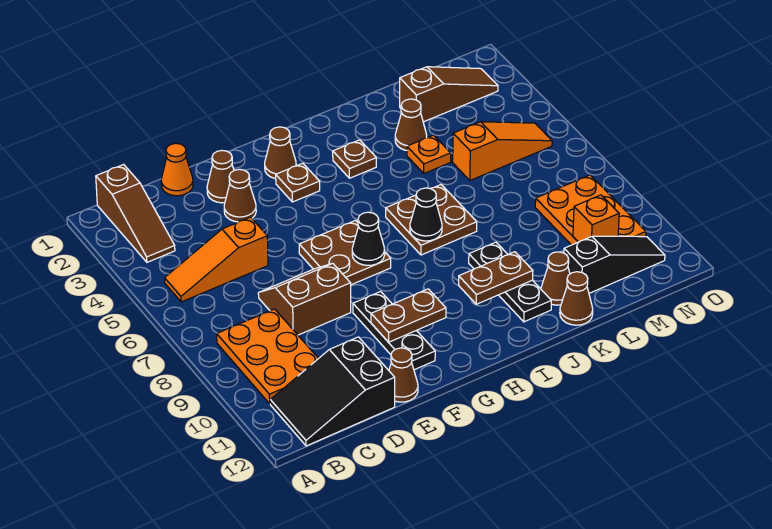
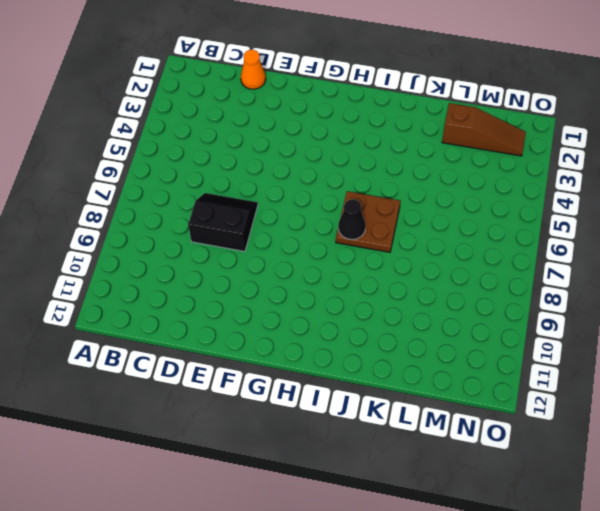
black 2x2 slope [188,193,258,251] -> brown 2x2 slope [258,263,351,335]
none -> brown 1x3 slope [96,165,175,262]
none -> orange 1x3 slope [165,217,268,302]
none -> orange 2x3 plate [217,309,319,404]

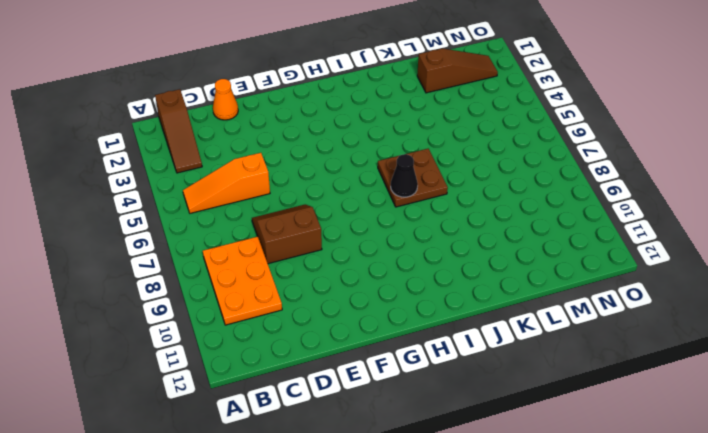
none -> black 2x3 slope [270,337,395,446]
none -> brown 1x1 cone [207,151,234,203]
none -> brown 1x1 cone [224,169,256,222]

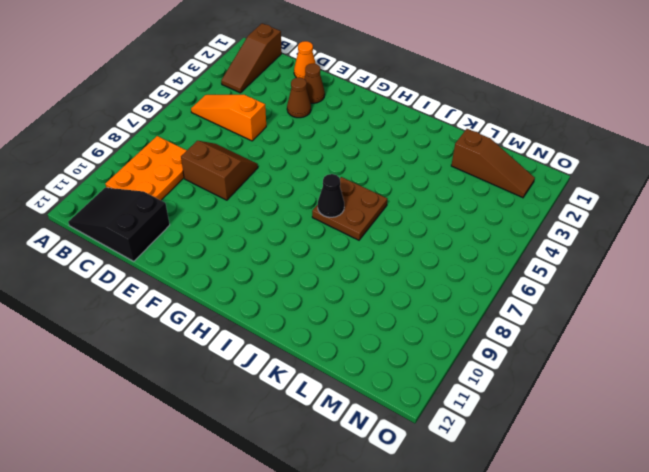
none -> brown 1x1 cone [389,348,418,402]
none -> brown 2x2 plate [299,220,391,285]
none -> black 1x3 plate [353,292,435,370]

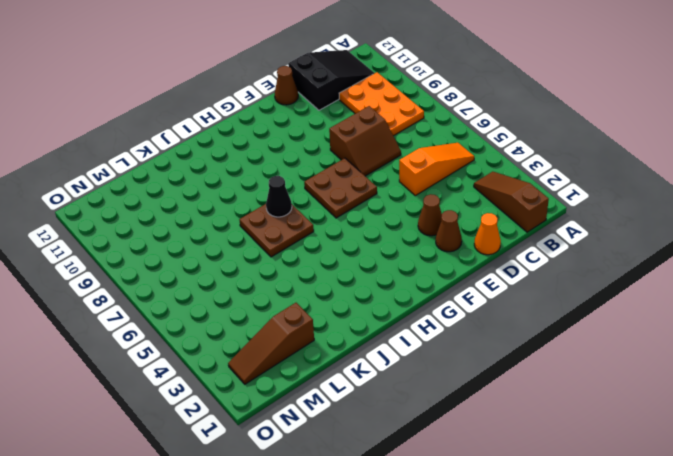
none -> black 1x3 plate [353,292,435,370]
none -> brown 1x1 cone [265,127,296,179]
none -> brown 1x1 plate [276,163,320,202]

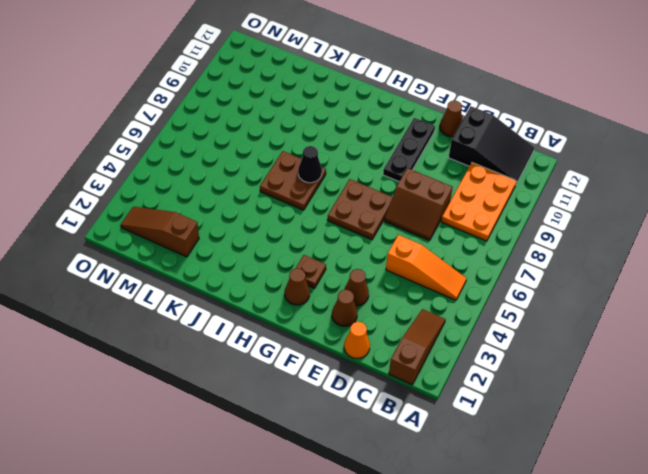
none -> brown 1x1 plate [333,140,376,178]
none -> black 1x3 plate [469,242,551,322]
none -> brown 1x1 cone [395,99,427,150]

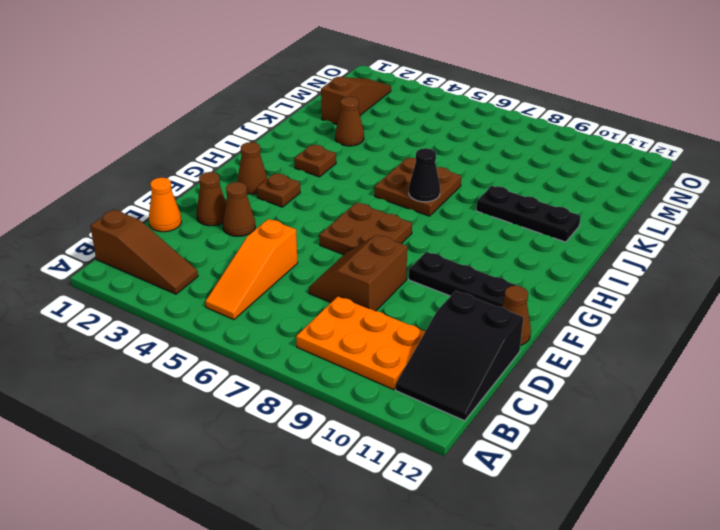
none -> orange 1x1 plate [407,135,451,173]
none -> brown 1x1 cone [541,252,570,305]
none -> brown 1x1 cone [560,272,593,325]

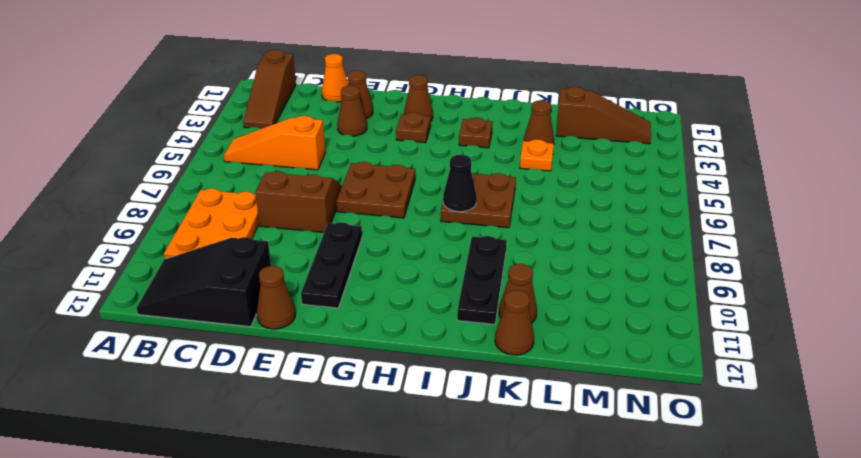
none -> orange 1x3 slope [453,122,552,180]
none -> black 1x3 slope [564,236,665,293]
none -> orange 2x3 plate [535,175,646,245]

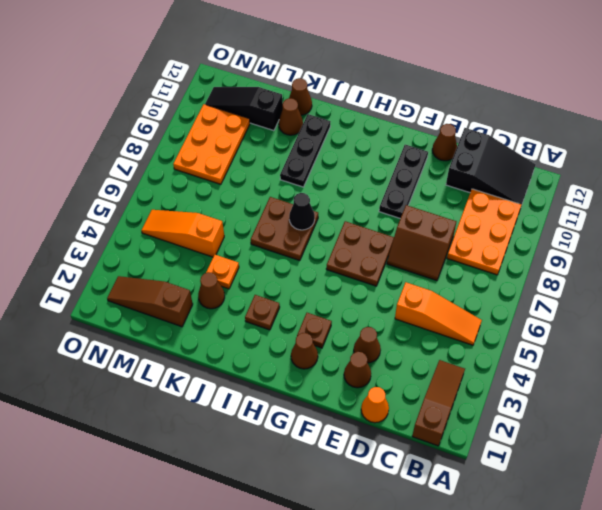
none -> brown 1x2 plate [371,289,446,342]
none -> black 1x1 cone [352,212,385,265]
none -> brown 1x2 plate [459,252,533,304]

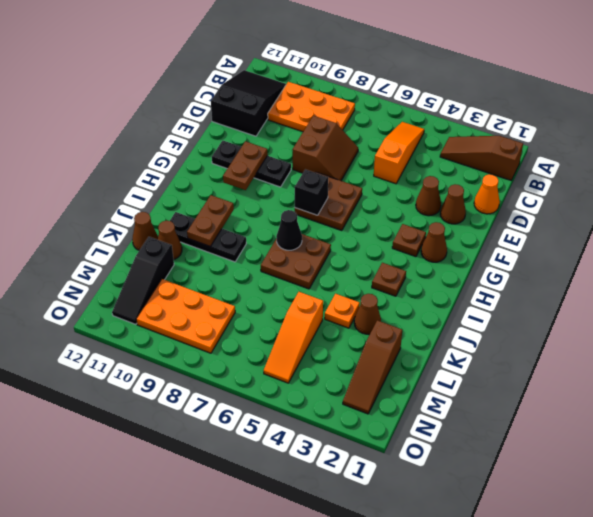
black 1x1 brick [295,169,328,215] -> black 1x1 cone [352,212,385,265]
none -> brown 1x1 cone [389,348,418,402]
none -> orange 1x1 brick [573,195,619,242]

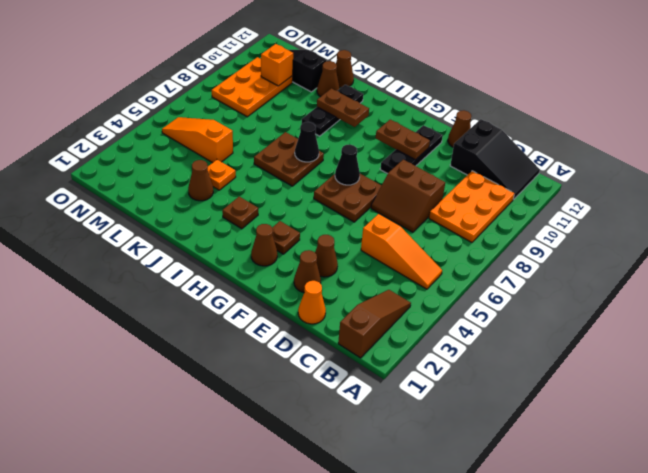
none -> brown 1x3 slope [400,67,498,122]

